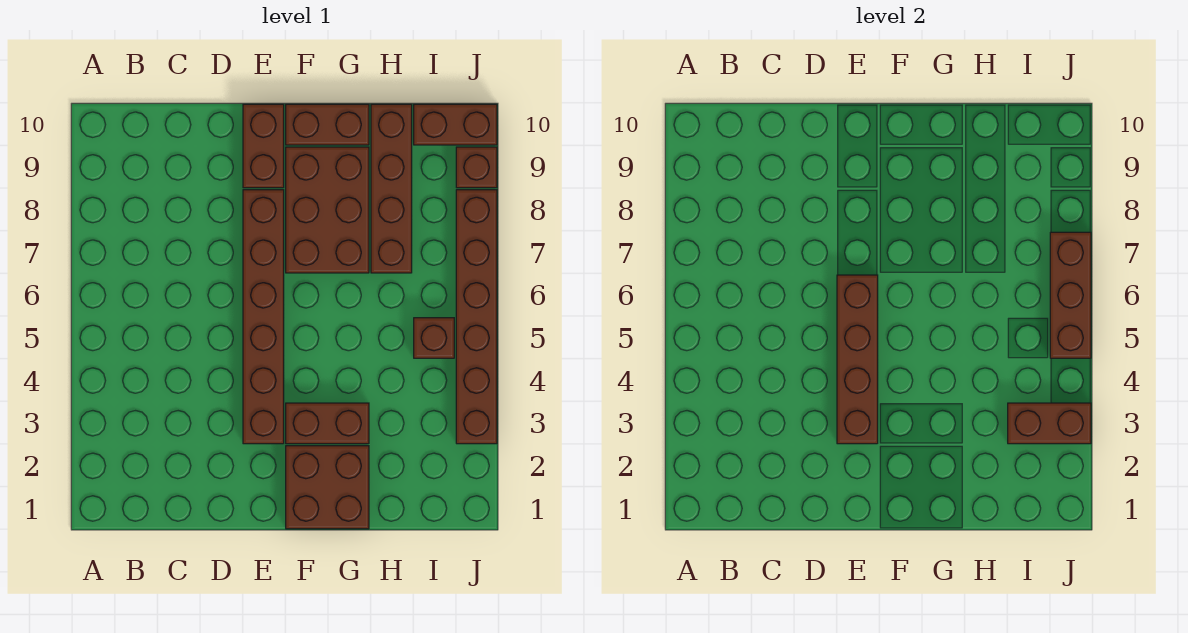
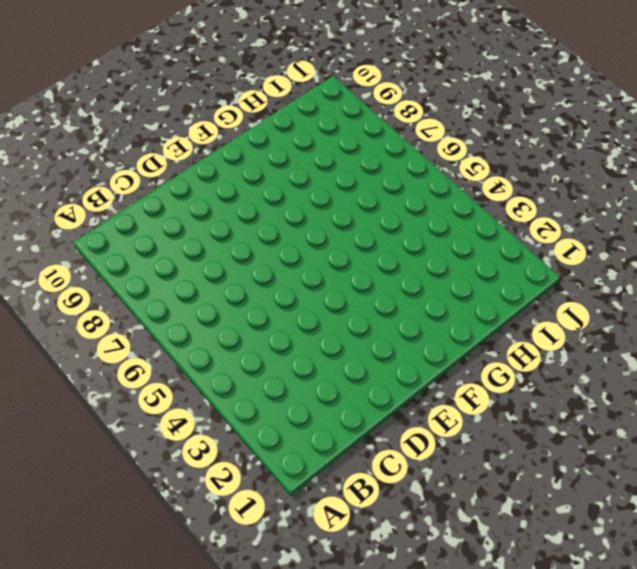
none -> brown 1x6 brick [243,190,284,444]
none -> brown 1x2 brick [243,104,284,188]
none -> brown 2x2 brick [286,446,369,529]

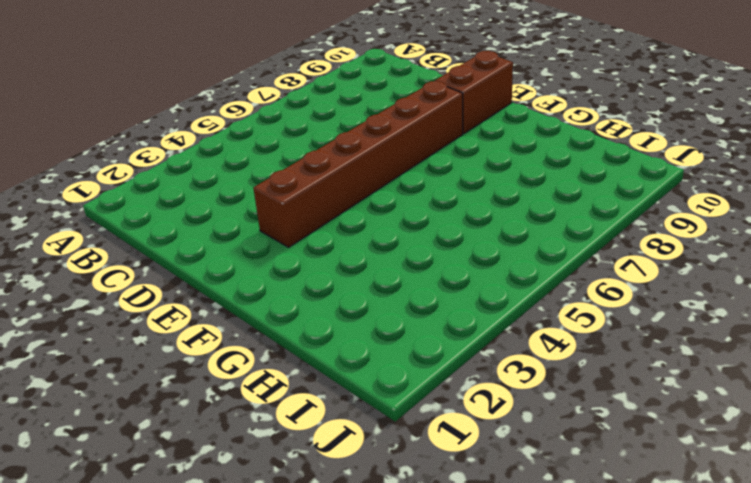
none -> brown 2x2 brick [286,446,369,529]
none -> brown 1x2 brick [286,403,369,444]
none -> brown 2x3 brick [286,147,369,273]

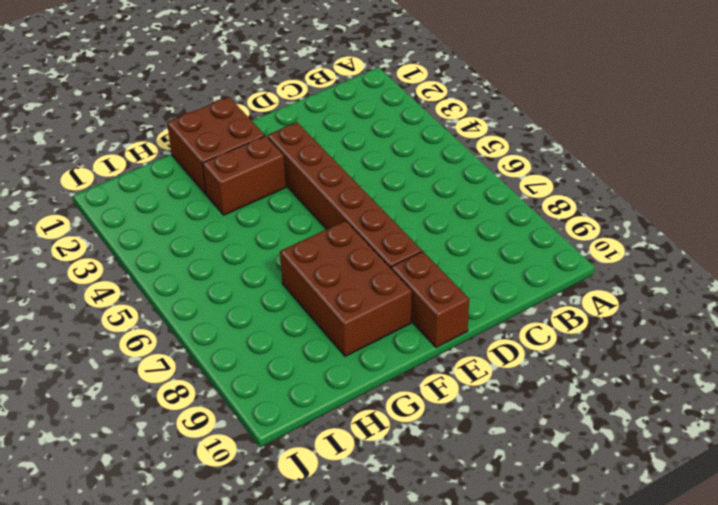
none -> brown 1x2 brick [286,104,369,145]
none -> brown 1x4 brick [371,104,412,273]
none -> brown 1x1 brick [414,318,454,358]

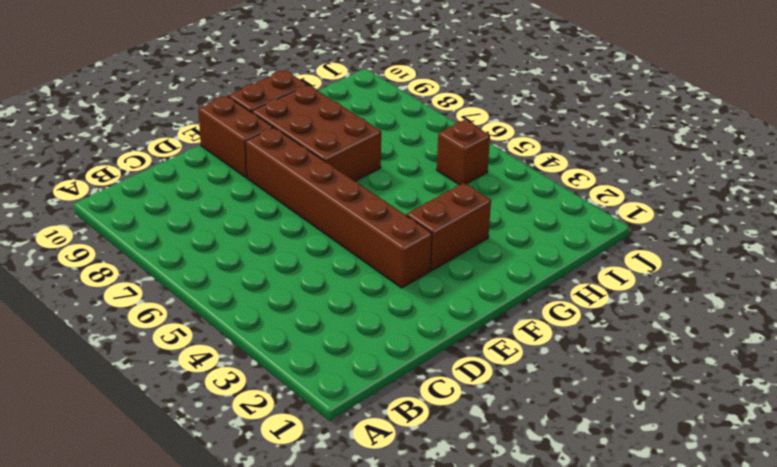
none -> brown 2x2 brick [286,446,369,529]
none -> brown 1x4 brick [371,104,412,273]
none -> brown 1x2 brick [414,104,497,145]

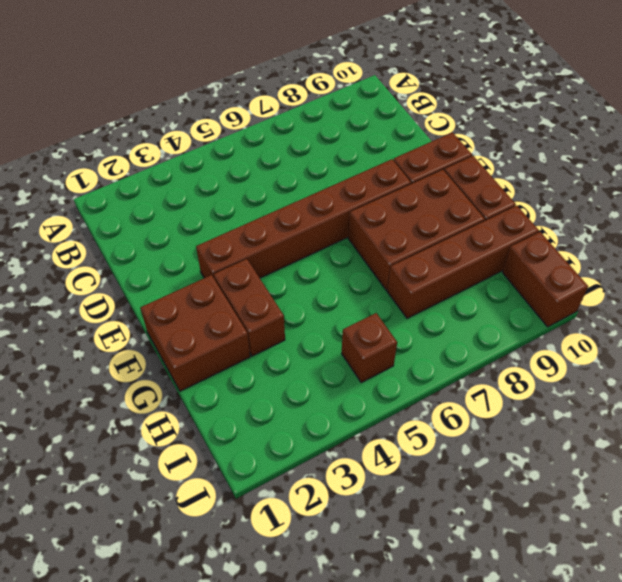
none -> brown 1x6 brick [456,190,497,444]
none -> brown 1x1 brick [456,147,497,188]
none -> brown 1x4 brick [837,275,878,444]

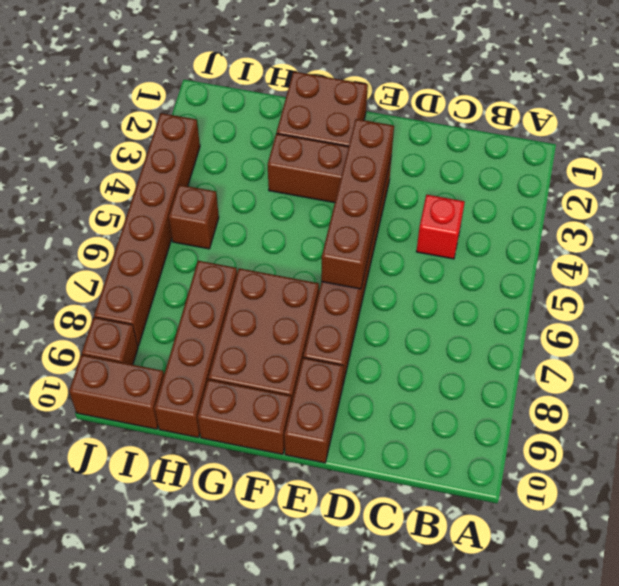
red 1x1 brick [416,195,465,259] -> none
none -> brown 1x2 brick [1008,403,1091,444]
none -> brown 1x3 brick [1050,232,1091,358]

